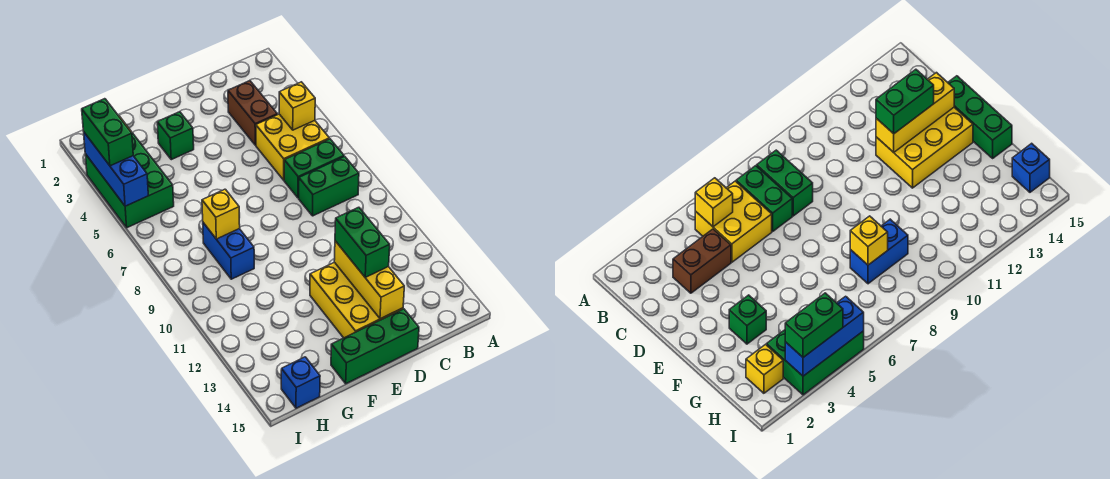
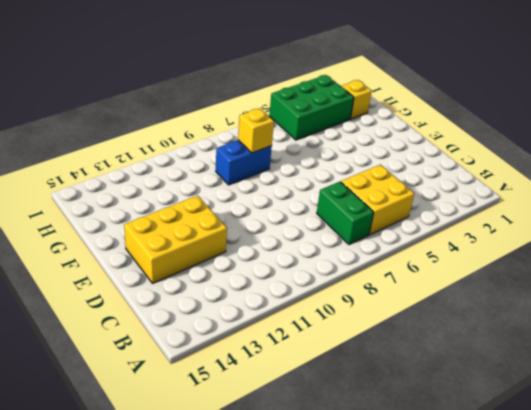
none -> green 1x2 brick [299,157,359,216]
none -> brown 1x2 brick [228,81,277,145]
none -> green 1x3 brick [331,309,419,384]

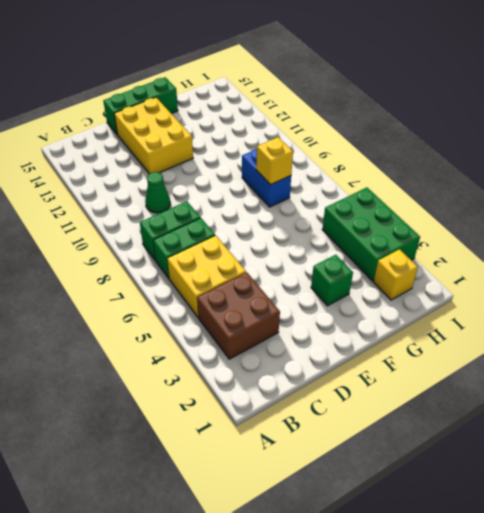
brown 2x2 brick [197,272,280,359] -> brown 1x2 brick [228,81,277,145]
green 1x1 cone [145,172,170,213] -> none
none -> blue 1x1 brick [281,357,320,408]
none -> yellow 1x1 brick [279,82,315,130]
none -> yellow 1x3 brick [334,241,404,319]

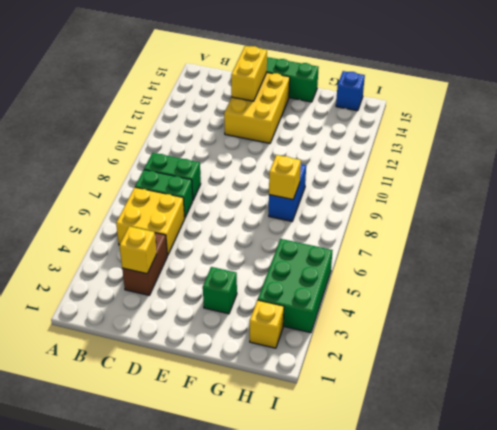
yellow 1x1 brick [120,226,157,274] -> yellow 1x1 brick moved to [279,82,315,130]
yellow 1x2 brick [231,46,267,101] -> yellow 1x3 brick [334,241,404,319]
none -> blue 1x3 brick [84,133,148,206]
none -> green 1x2 brick [335,207,390,278]
none -> green 1x2 brick [82,99,133,166]

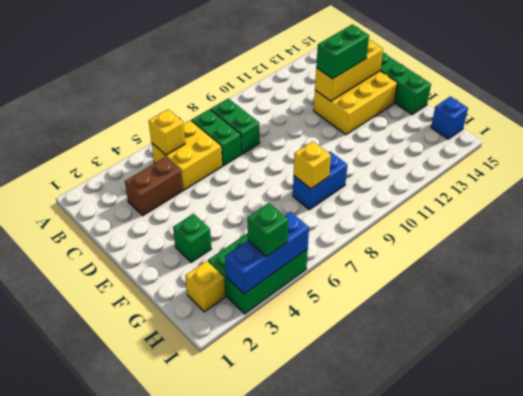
green 1x1 brick [247,203,288,257] -> green 1x2 brick [82,99,133,166]

